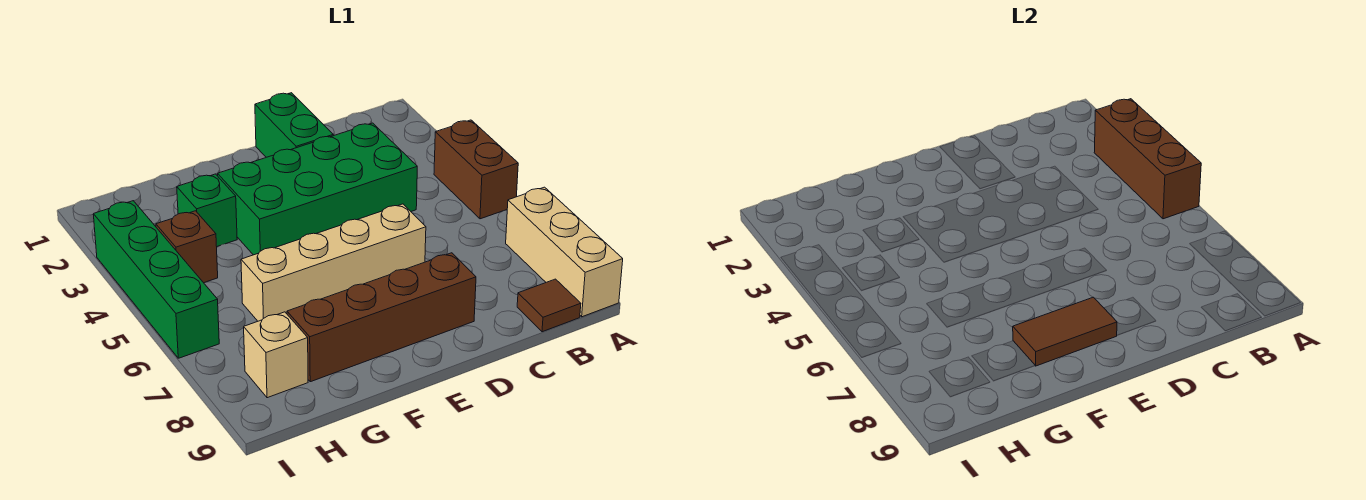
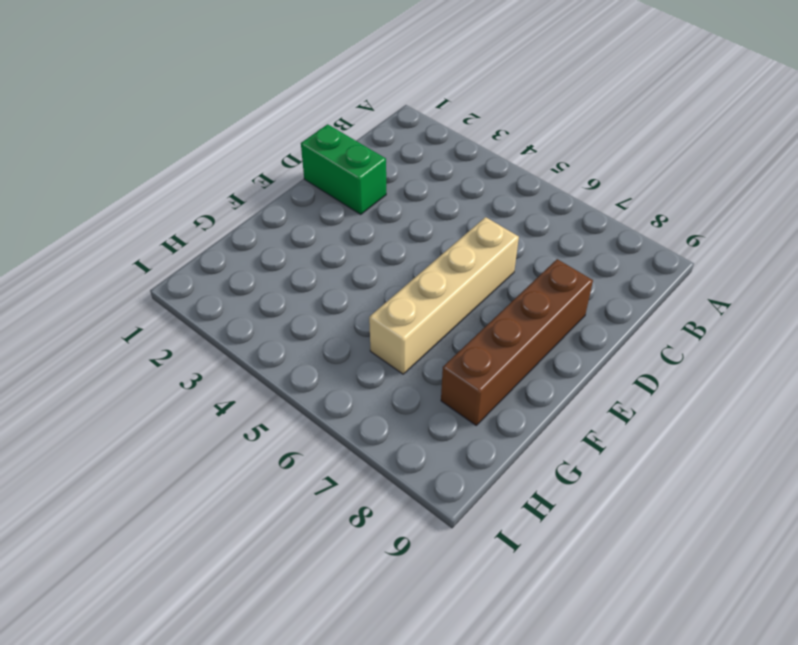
none -> brown 1x2 brick [434,120,518,219]
none -> tan 1x3 brick [506,187,623,317]
none -> brown 1x1 tile [517,279,581,332]

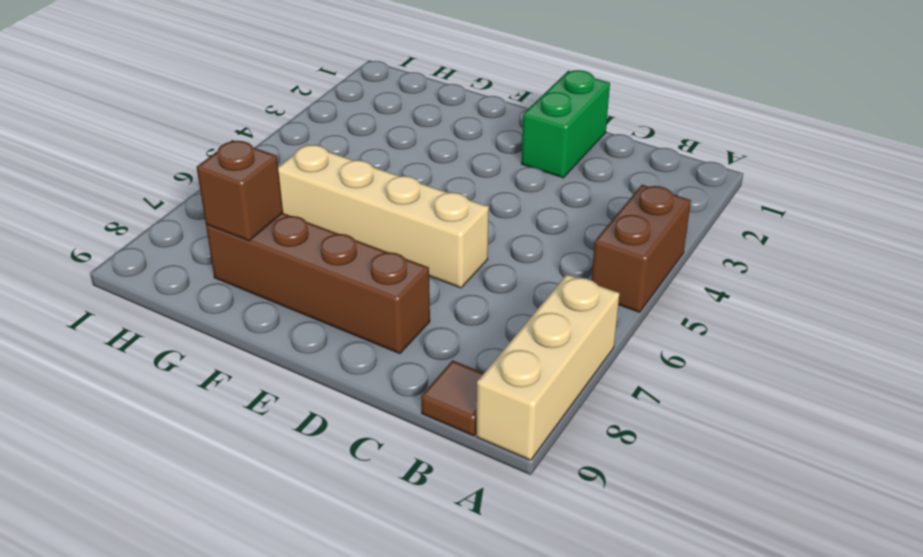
brown 1x1 brick [197,140,283,241] -> brown 1x1 brick moved to [156,211,218,283]
none -> green 2x4 brick [218,123,417,255]
none -> green 1x1 brick [177,174,237,246]
none -> tan 1x1 brick [244,312,308,398]

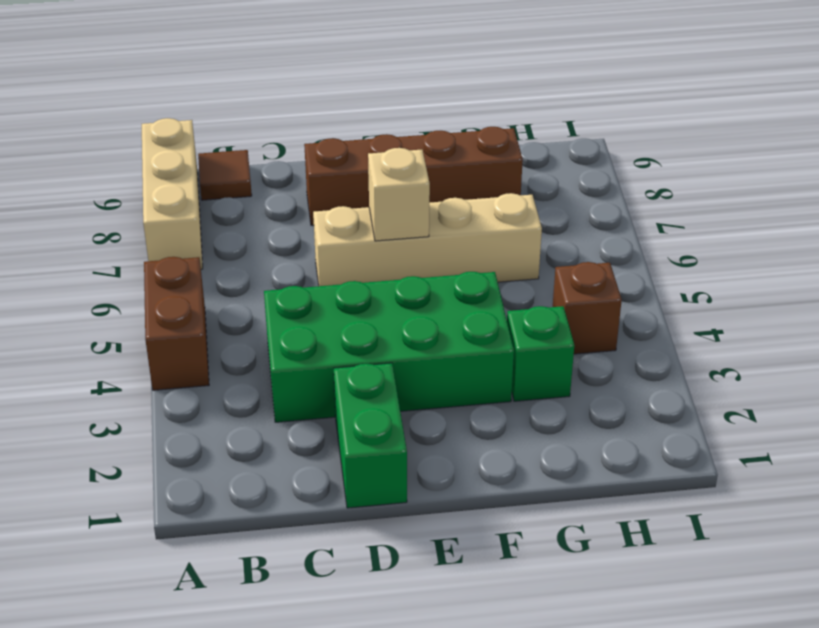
tan 1x1 brick [368,148,430,241] -> tan 1x1 brick moved to [244,312,308,398]
none -> green 1x4 brick [93,201,219,358]
none -> brown 1x3 brick [1094,99,1201,219]
none -> brown 1x2 tile [1013,297,1117,366]

